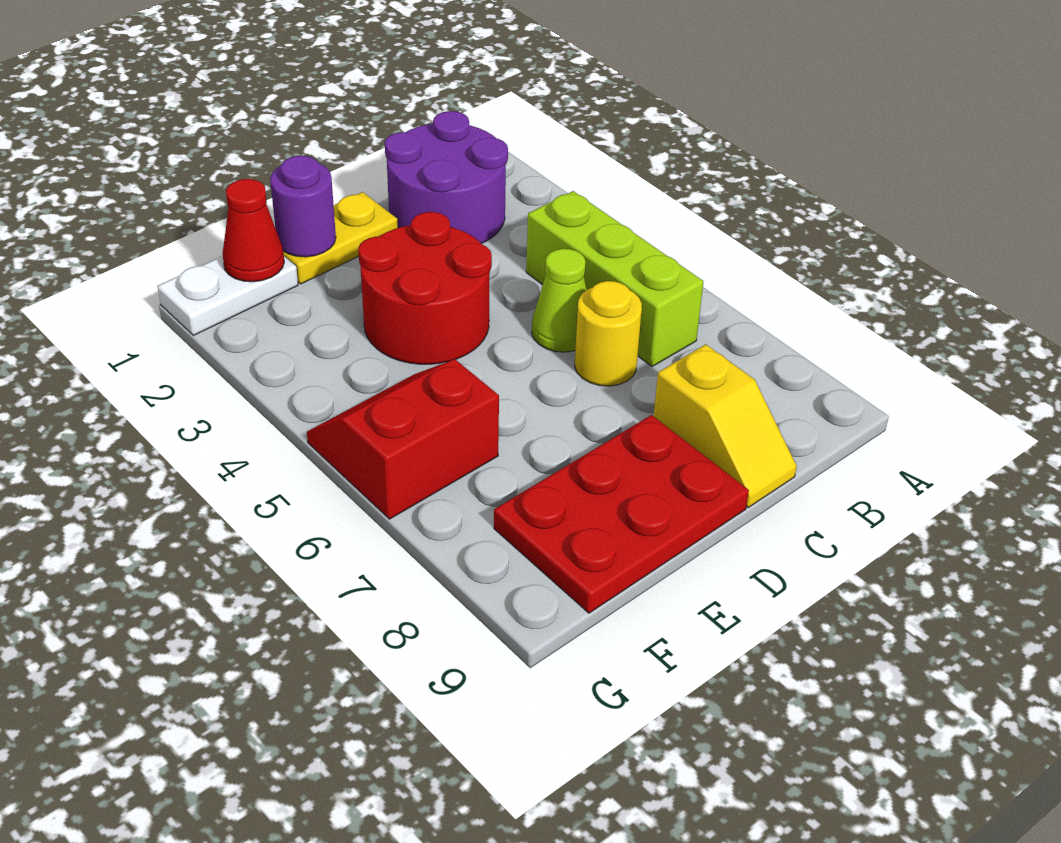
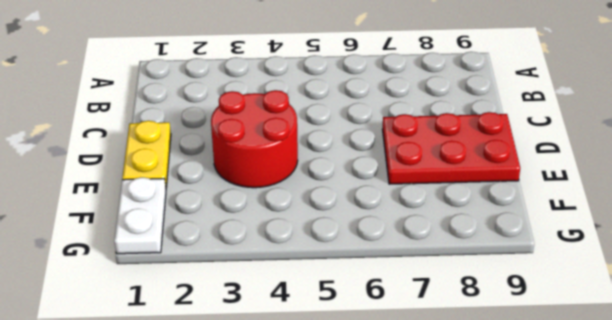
red 2x3 plate [382,112,520,184] -> red 2x3 plate turned to [494,415,749,613]
none -> purple 2x2 round brick [385,111,508,244]
none -> lime 1x3 brick [526,191,704,367]
none -> lime 1x1 cone [532,249,587,352]

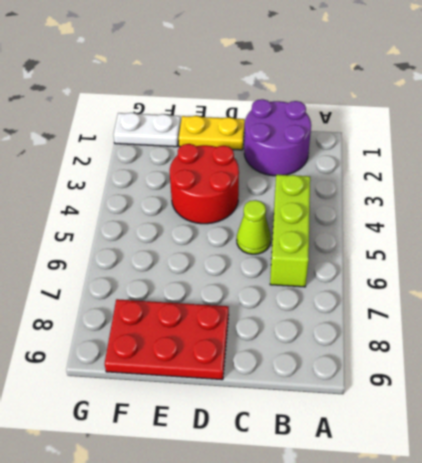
none -> yellow 1x1 round brick [575,281,642,386]
none -> yellow 1x2 slope [654,344,797,507]
none -> red 2x2 slope [307,359,499,519]

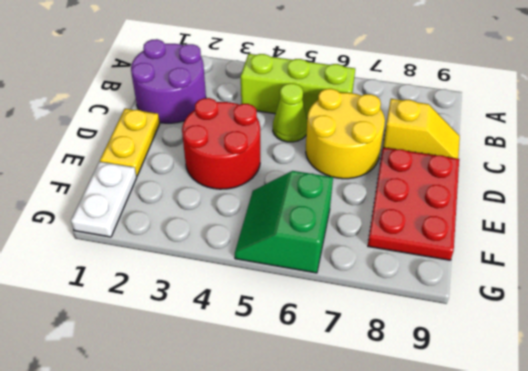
yellow 2x2 round brick [306,89,385,179] -> yellow 1x1 round brick [575,281,642,386]
green 2x2 slope [235,171,333,273] -> red 2x2 slope [307,359,499,519]
none -> purple 1x1 round brick [270,156,336,257]
none -> red 1x1 cone [223,179,284,282]

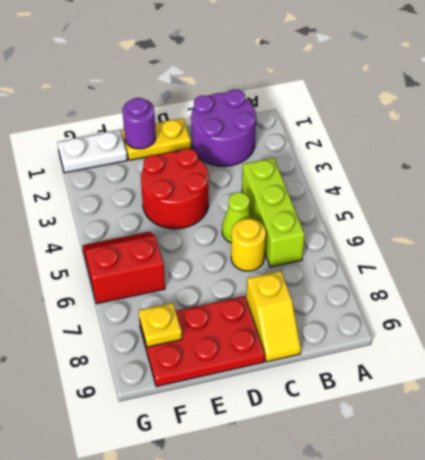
yellow 1x1 plate [139,303,182,347] -> none
none -> red 1x1 cone [223,179,284,282]

